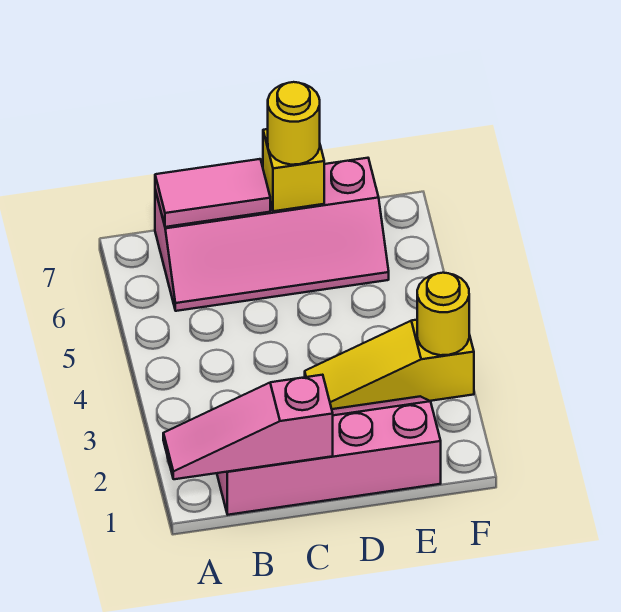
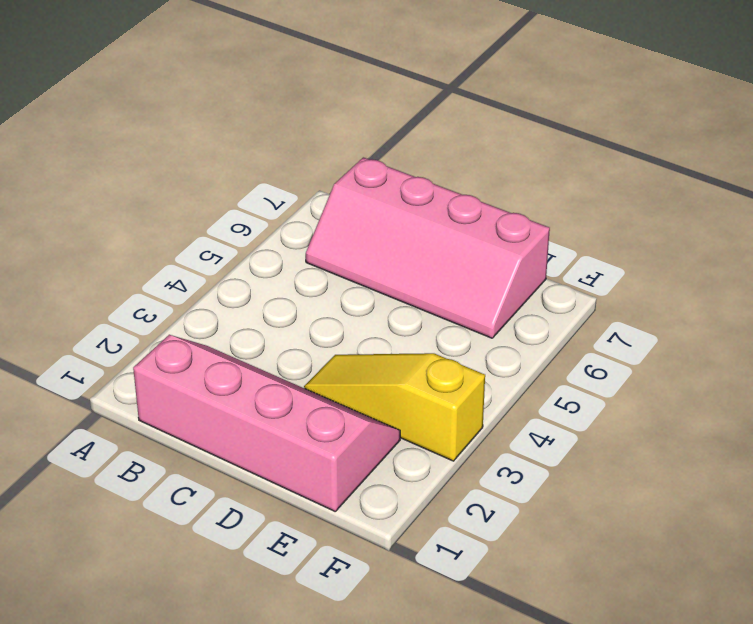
none -> pink 1x3 slope [163,375,333,479]
none -> pink 1x2 tile [155,159,270,227]

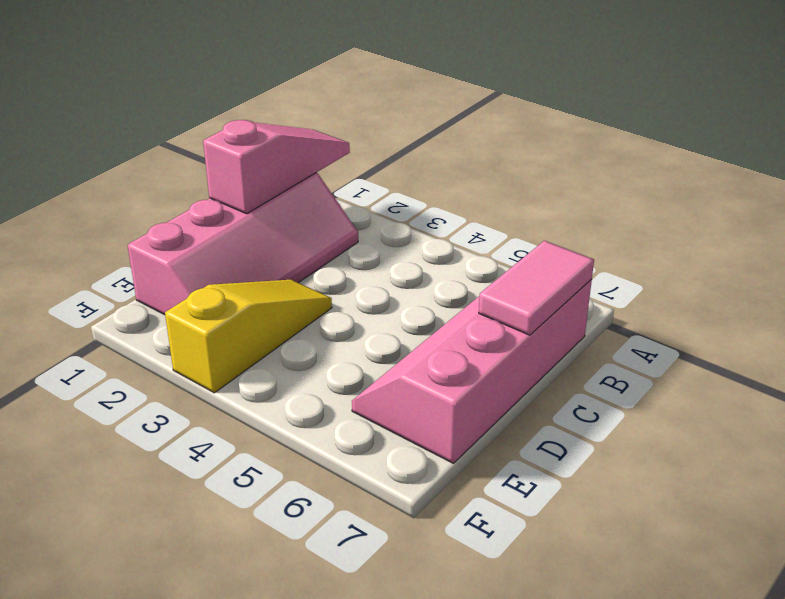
none -> yellow 1x1 brick [263,129,324,211]
none -> yellow 1x1 round brick [417,273,469,355]

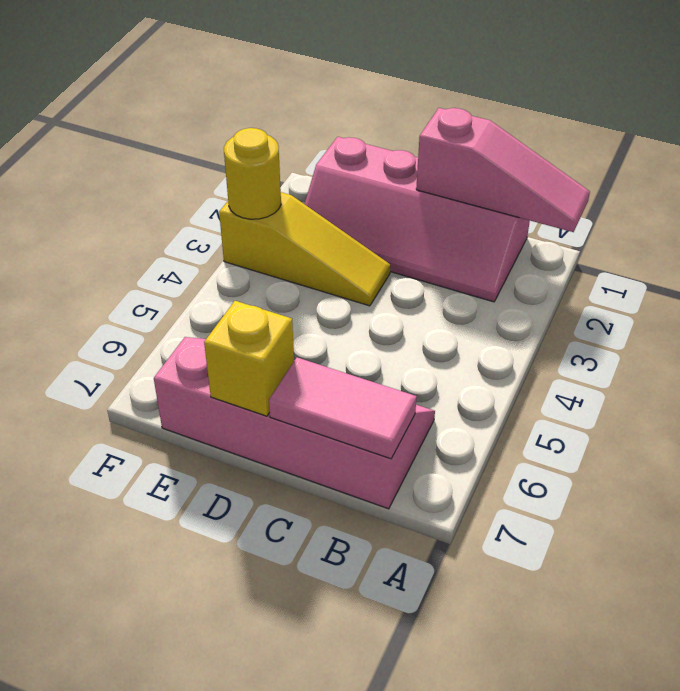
none -> yellow 1x1 round brick [268,82,320,165]

